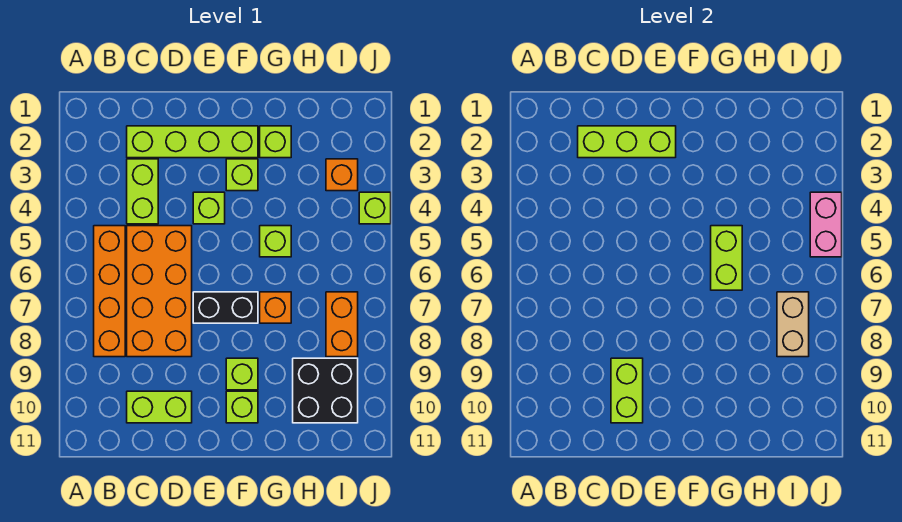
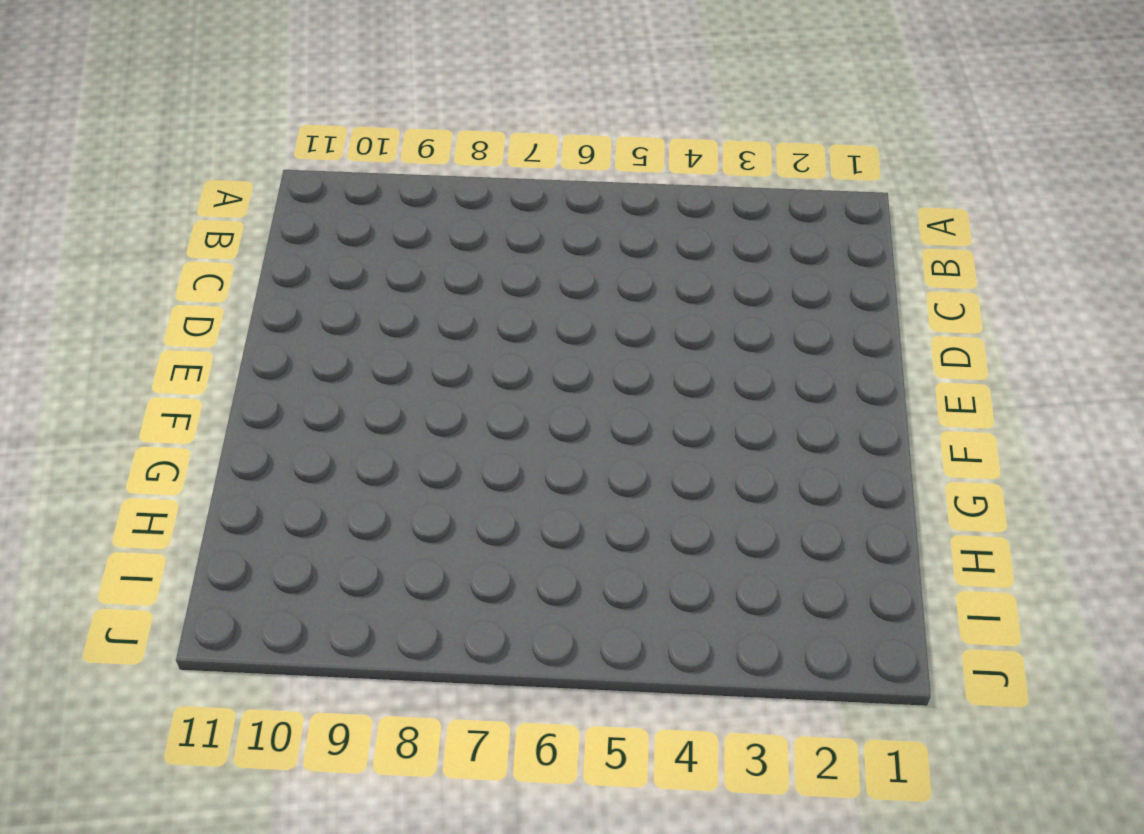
none -> orange 1x4 brick [94,226,125,357]
none -> lime 1x4 brick [127,126,258,158]
none -> lime 1x2 brick [127,159,158,224]

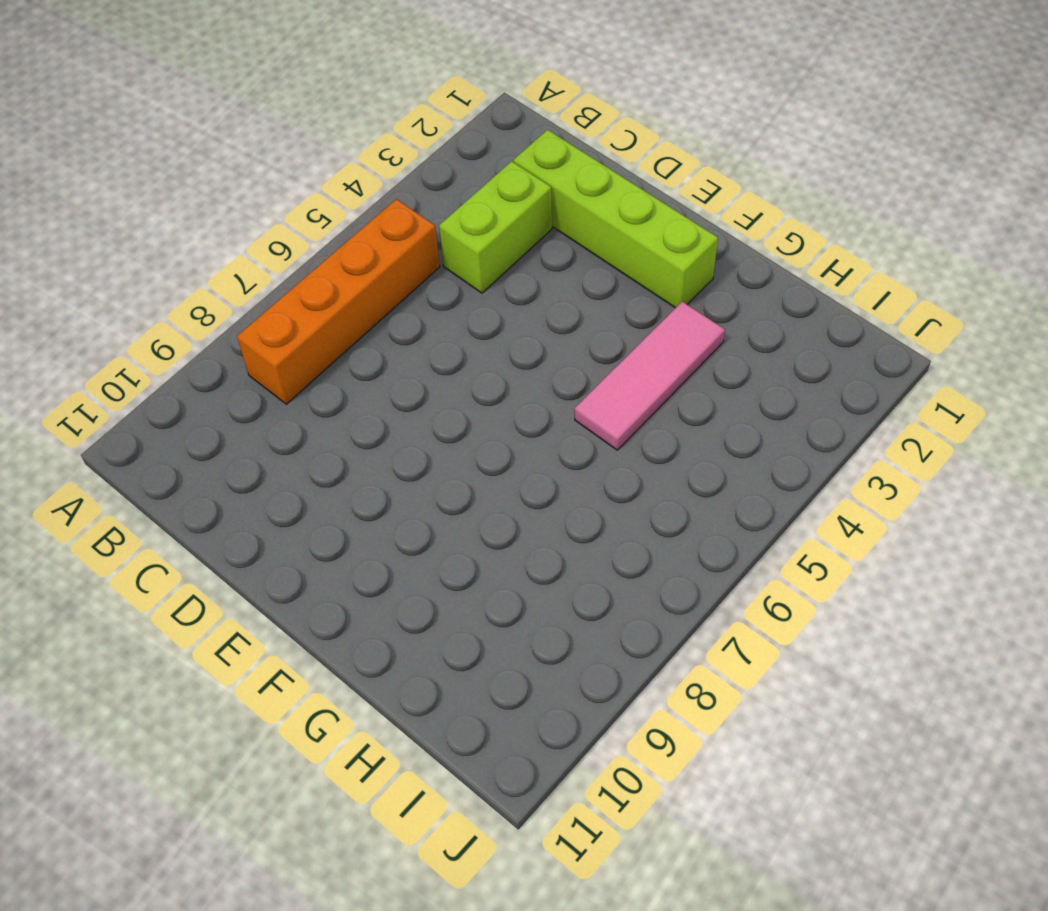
pink 1x3 tile [575,301,725,450] -> lime 1x1 brick [260,226,291,257]
none -> orange 2x4 brick [127,226,192,357]
none -> lime 1x2 brick [127,391,192,423]
none -> lime 1x1 brick [193,192,225,224]

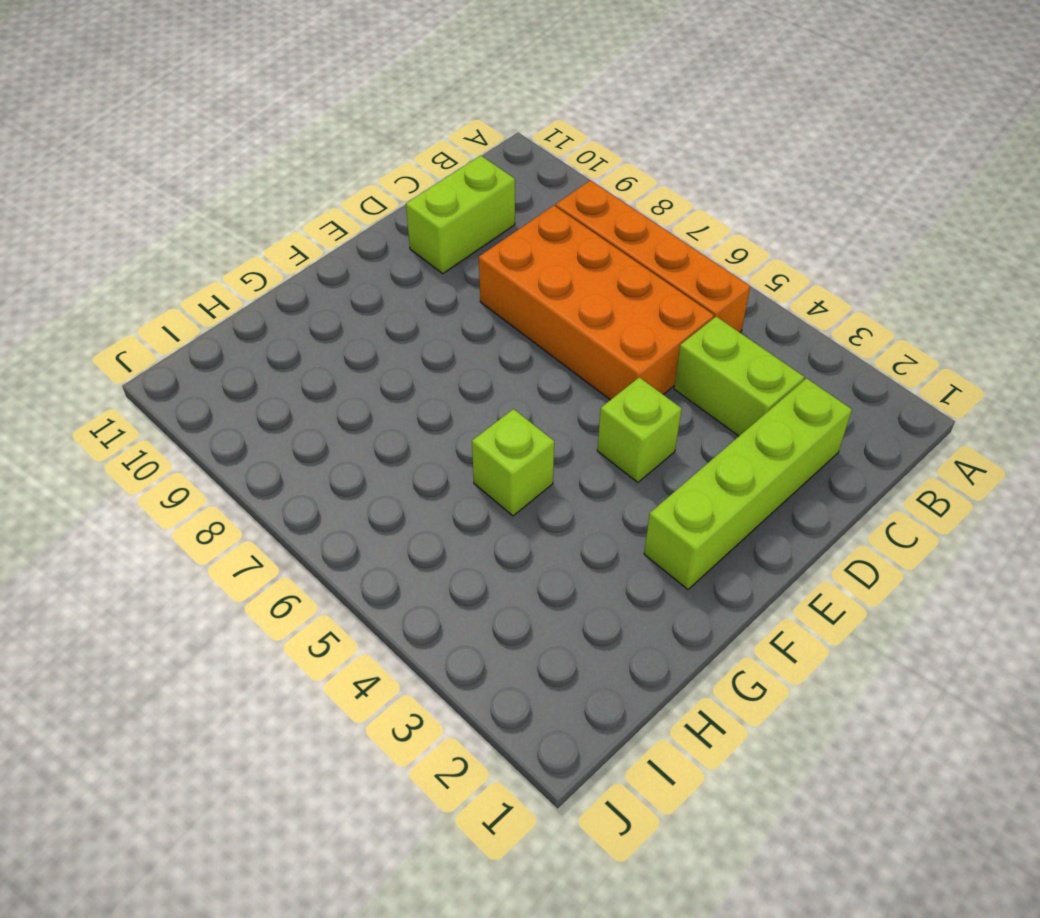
none -> black 1x2 brick [193,292,258,323]
none -> lime 1x1 brick [226,159,258,191]
none -> lime 1x1 brick [226,358,258,390]

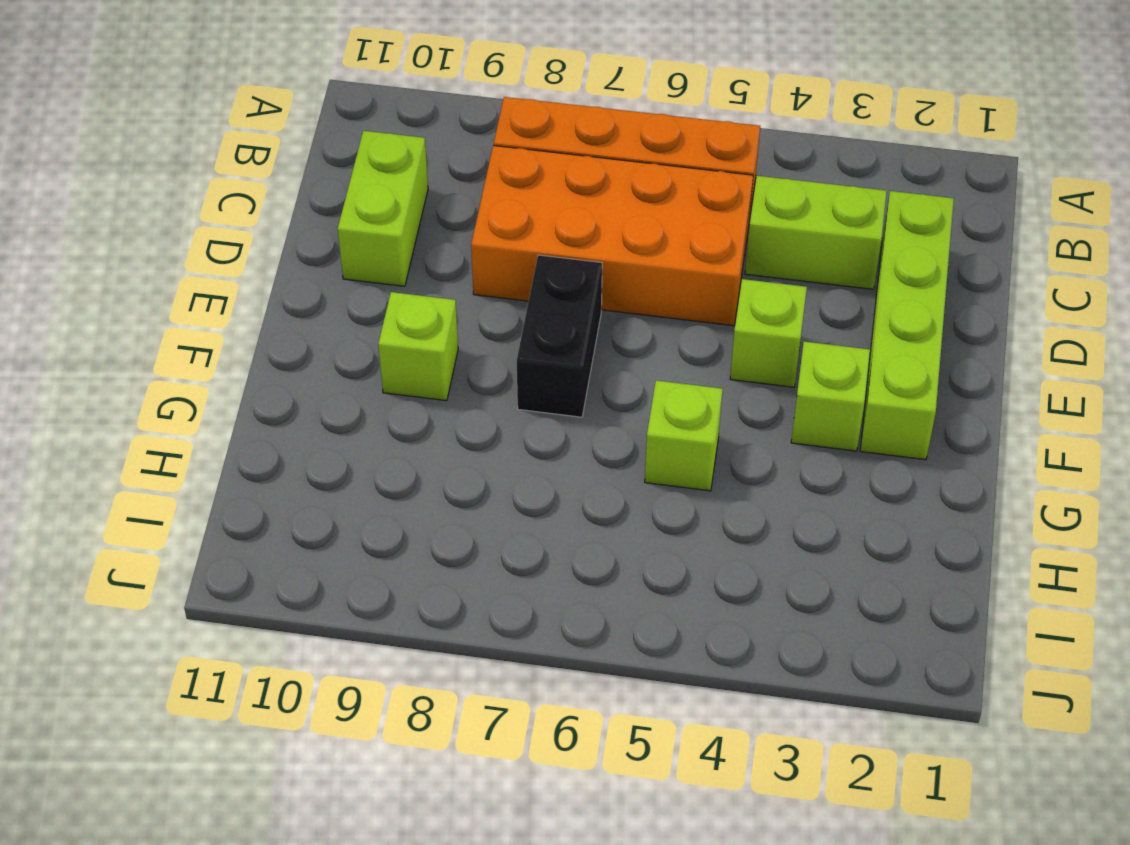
none -> lime 1x1 brick [226,391,258,423]
none -> lime 1x1 brick [260,126,291,158]
none -> orange 1x1 brick [260,292,291,323]

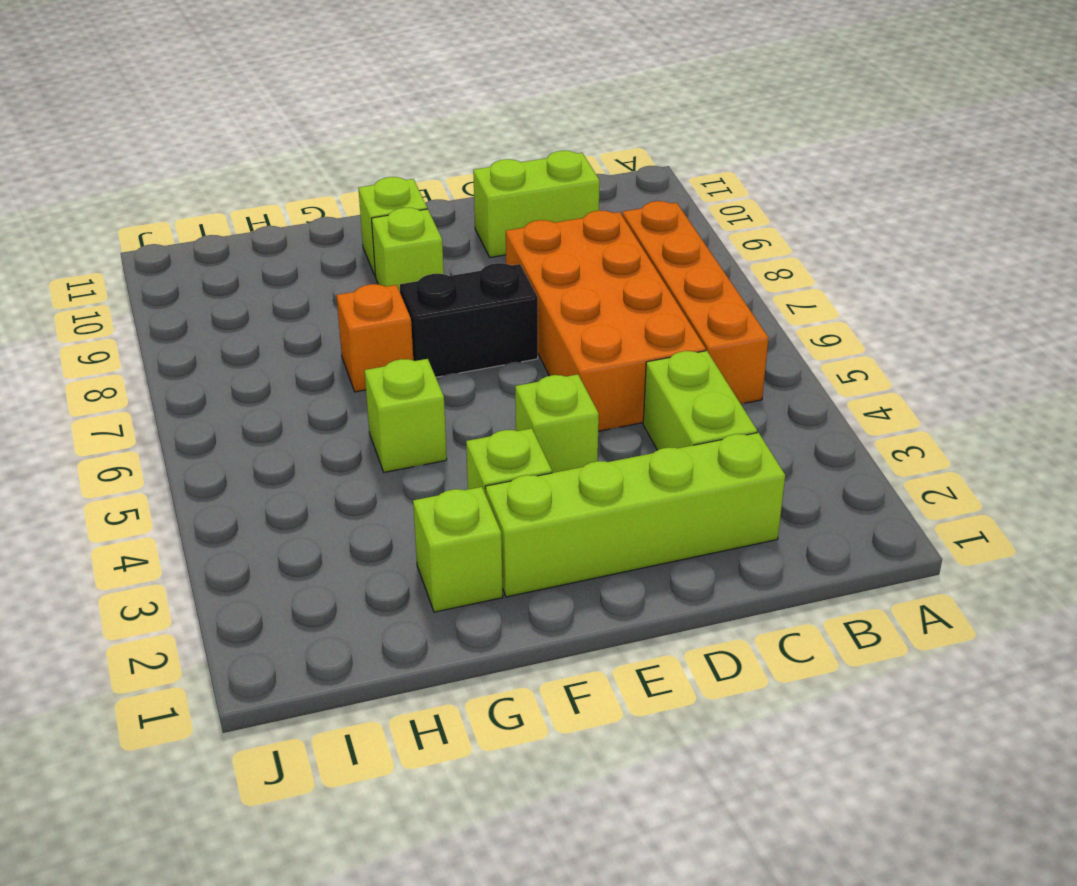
none -> black 2x2 brick [293,358,358,423]
none -> orange 1x1 brick [326,159,358,191]
none -> orange 1x2 brick [326,292,358,357]

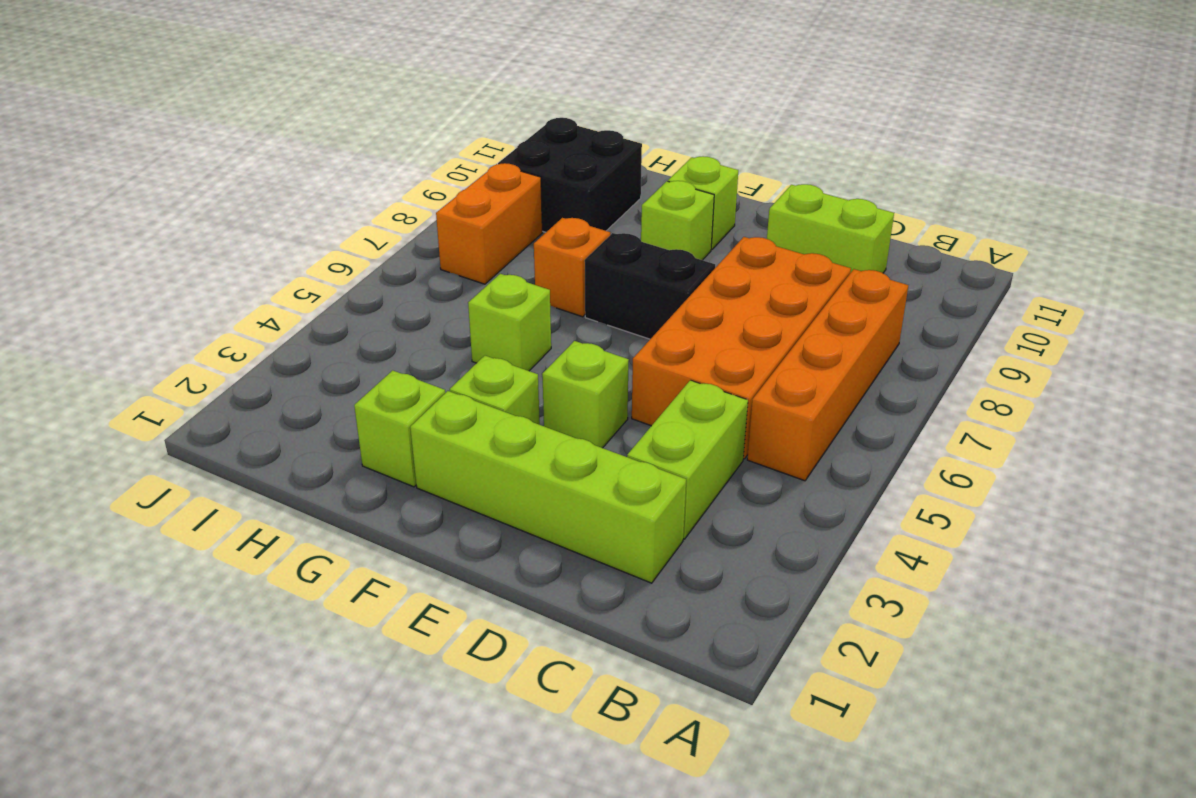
none -> orange 1x1 brick [326,159,358,191]
none -> lime 1x1 brick [359,192,391,224]
none -> lime 1x3 brick [578,126,676,158]

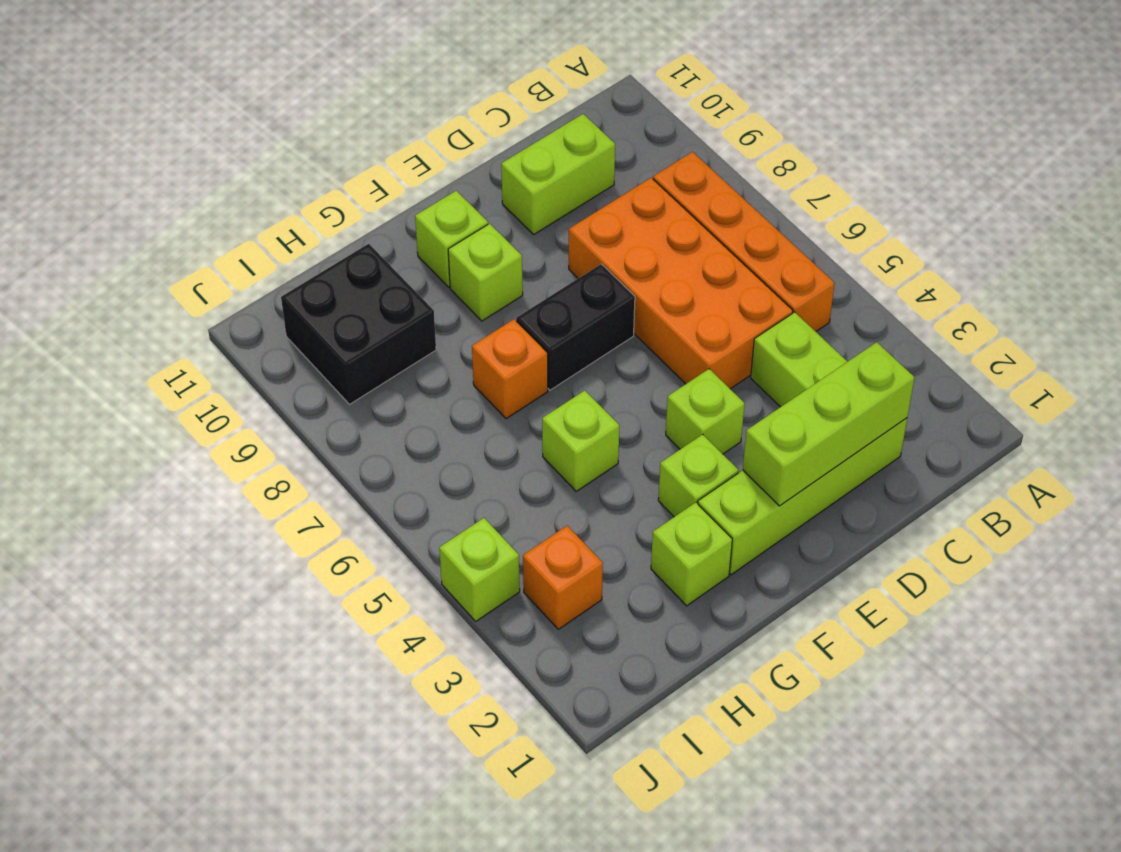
none -> orange 1x2 brick [326,292,358,357]
none -> lime 1x2 brick [611,358,643,423]
none -> lime 1x2 brick [711,226,742,290]

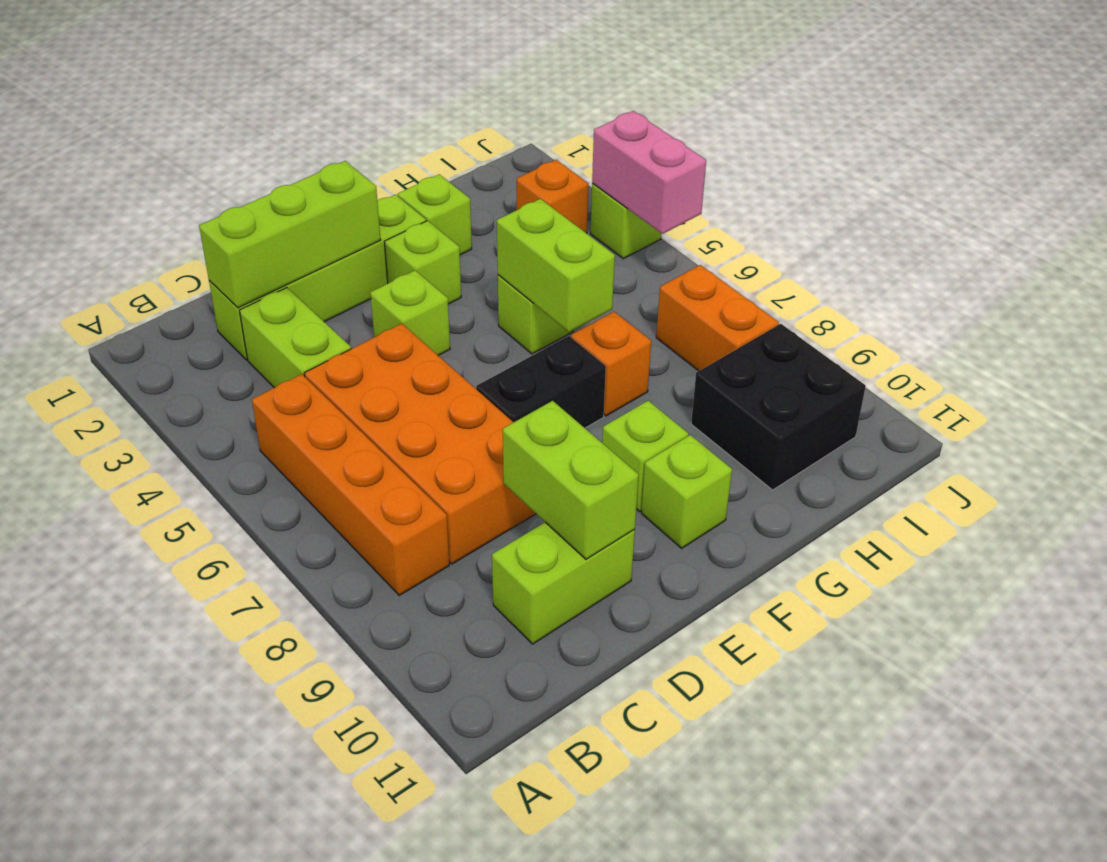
none -> tan 1x2 brick [777,292,809,357]

